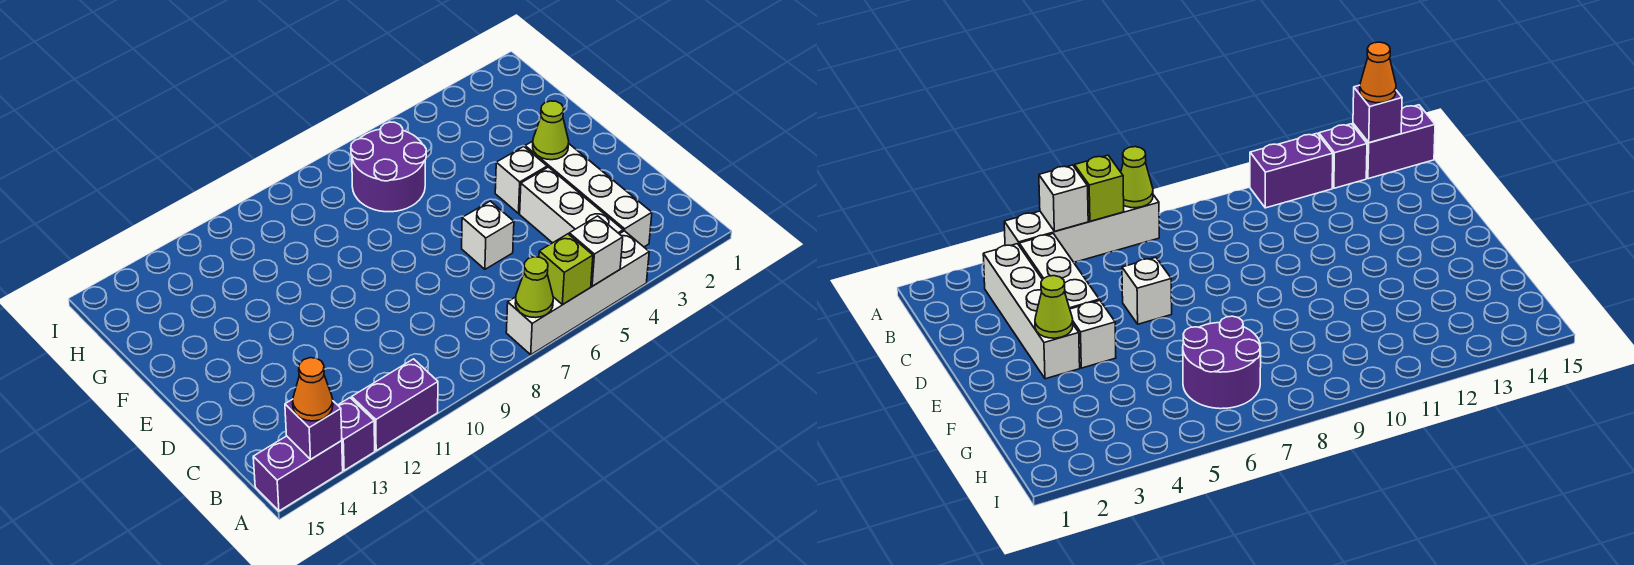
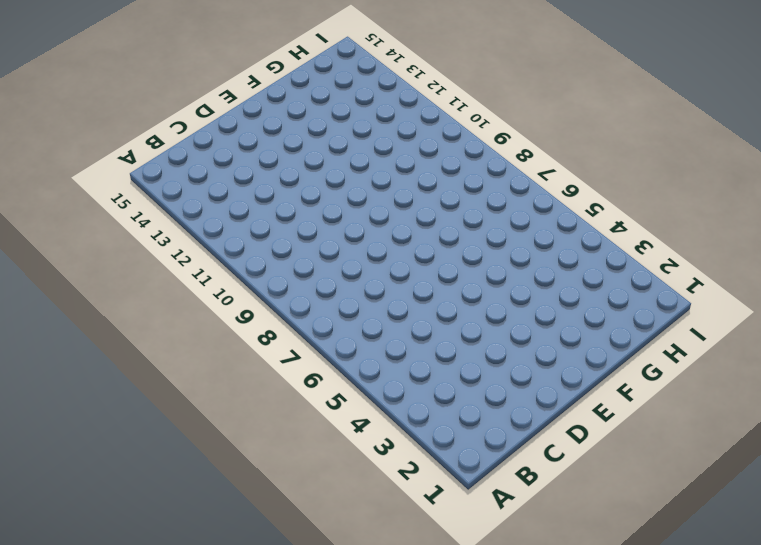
none -> white 1x4 brick [506,231,649,355]
none -> purple 1x2 brick [352,359,438,451]
none -> purple 1x1 brick [338,398,375,470]

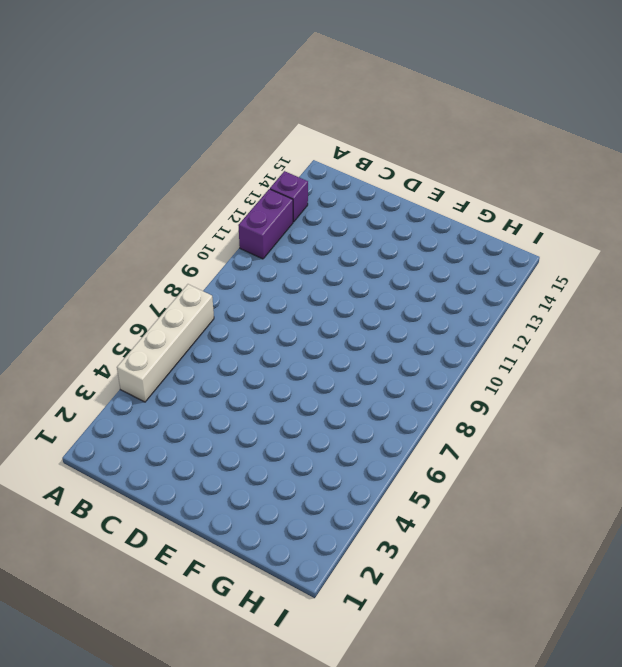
none -> purple 1x2 brick [253,436,343,511]
none -> white 1x4 brick [525,141,652,247]
none -> white 1x3 brick [520,167,623,243]

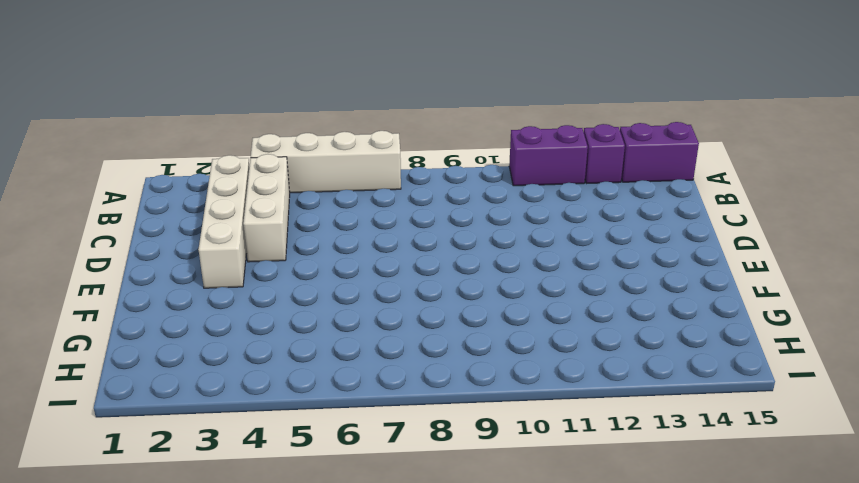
none -> white 1x1 brick [462,201,514,269]
none -> white 1x1 brick [495,147,547,213]
none -> purple 2x2 round brick [351,122,426,212]

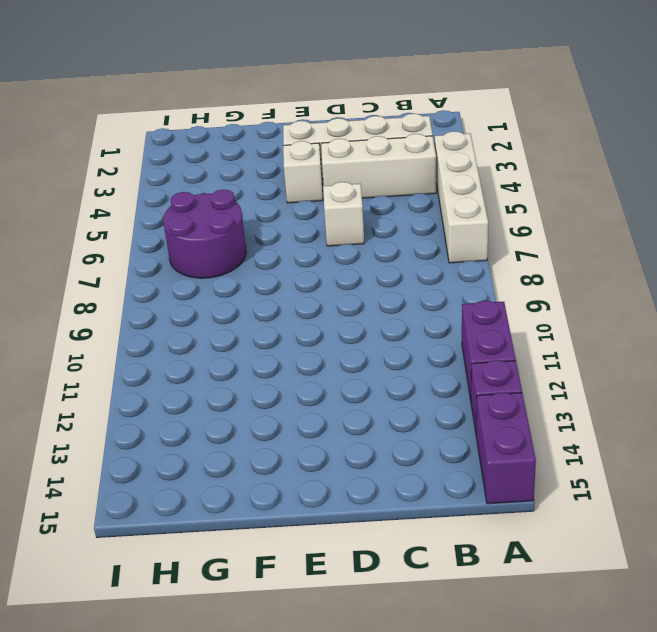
none -> white 1x1 brick [569,216,623,286]
none -> lime 1x1 brick [539,234,593,305]
none -> lime 1x1 cone [515,257,553,318]

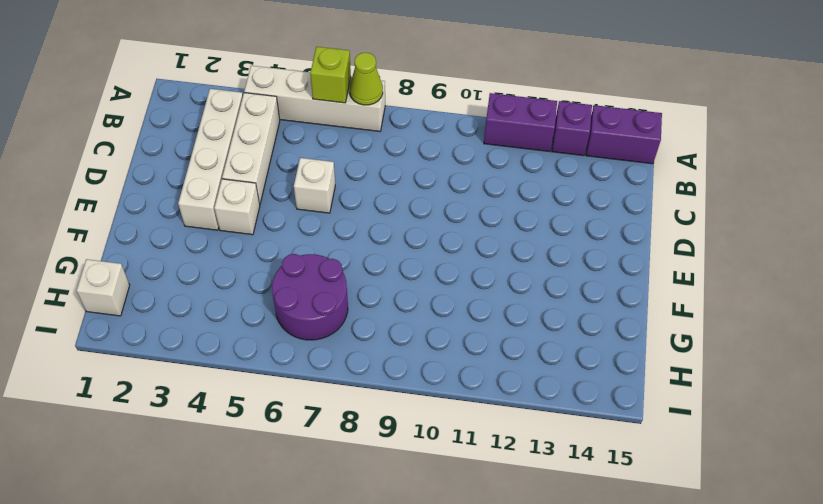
white 1x1 brick [76,259,130,316] -> white 1x1 brick moved to [569,216,623,286]
none -> purple 1x1 brick [285,399,342,459]
none -> lime 1x1 cone [533,101,569,160]
none -> orange 1x1 cone [293,358,333,421]

